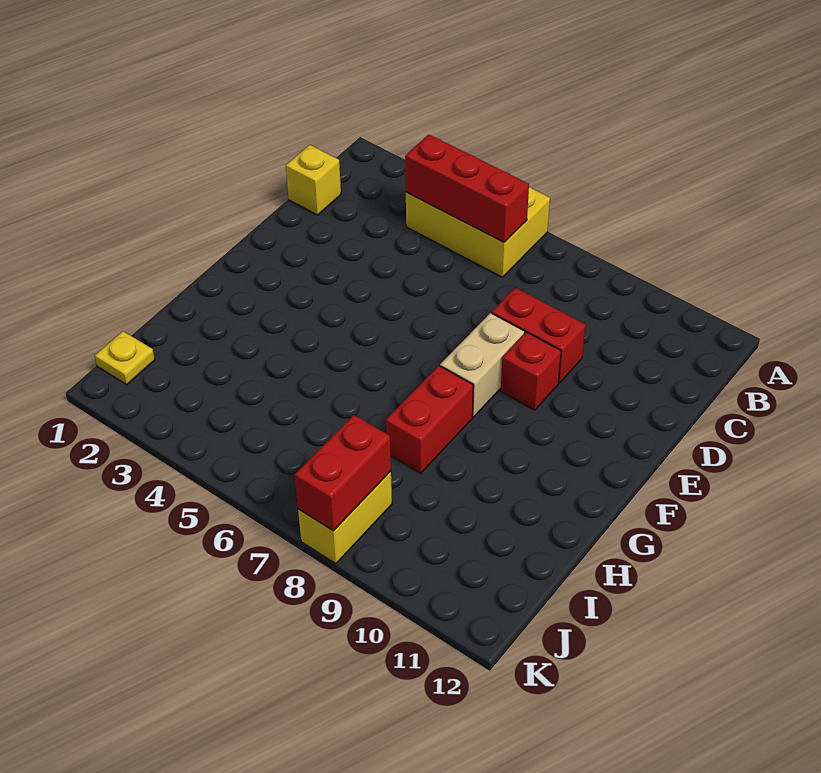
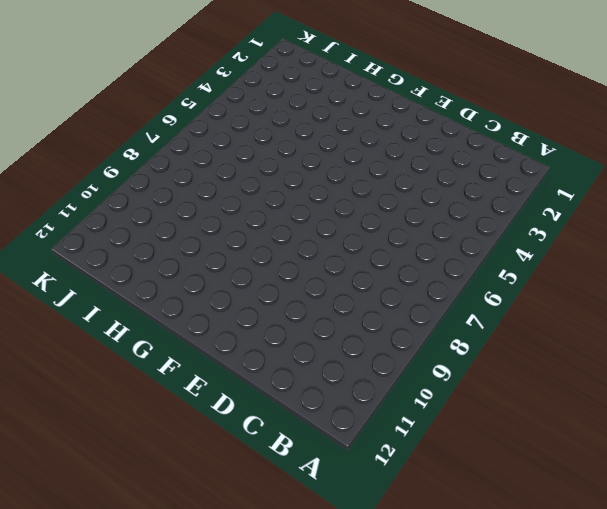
none -> yellow 2x3 brick [406,187,550,277]
none -> yellow 1x1 brick [286,145,341,215]

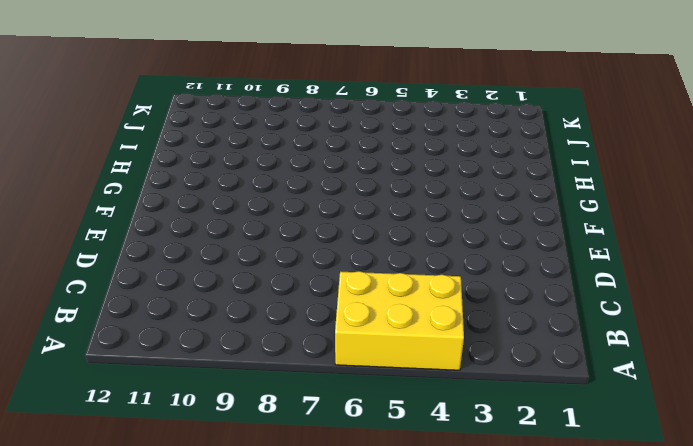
none -> yellow 1x1 brick [286,145,341,215]
none -> red 1x2 brick [492,288,585,383]

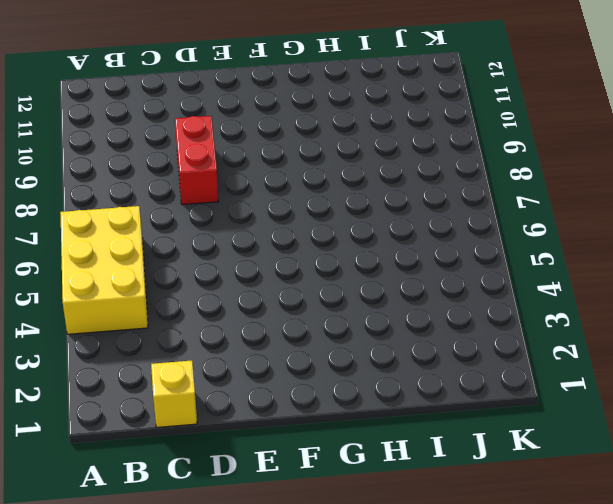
none -> tan 1x2 brick [440,313,525,417]
none -> red 1x1 brick [501,332,561,410]

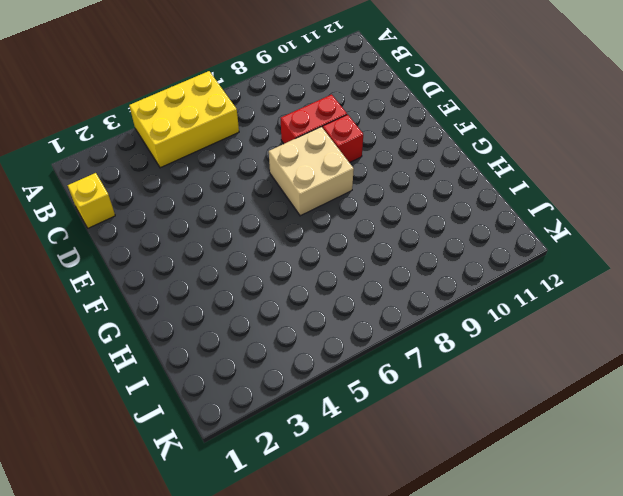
tan 2x2 brick [269,127,354,216] -> tan 1x2 brick [440,313,525,417]
none -> red 1x2 brick [386,366,473,473]
none -> yellow 1x1 plate [95,331,155,385]

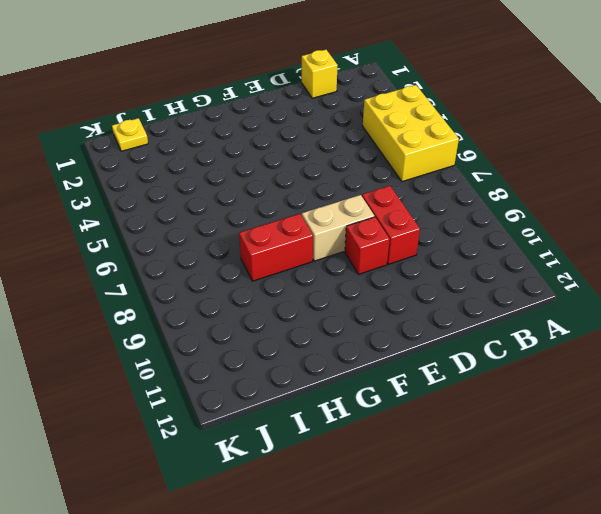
none -> yellow 1x2 brick [298,471,392,564]
none -> red 1x3 brick [405,135,529,242]

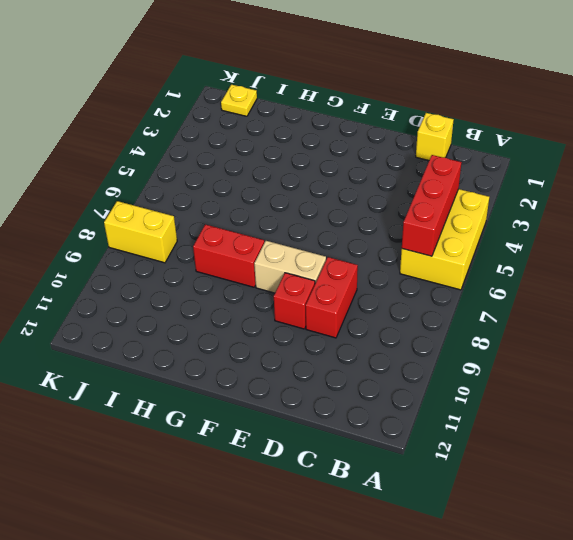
none -> red 1x2 brick [295,415,391,531]

